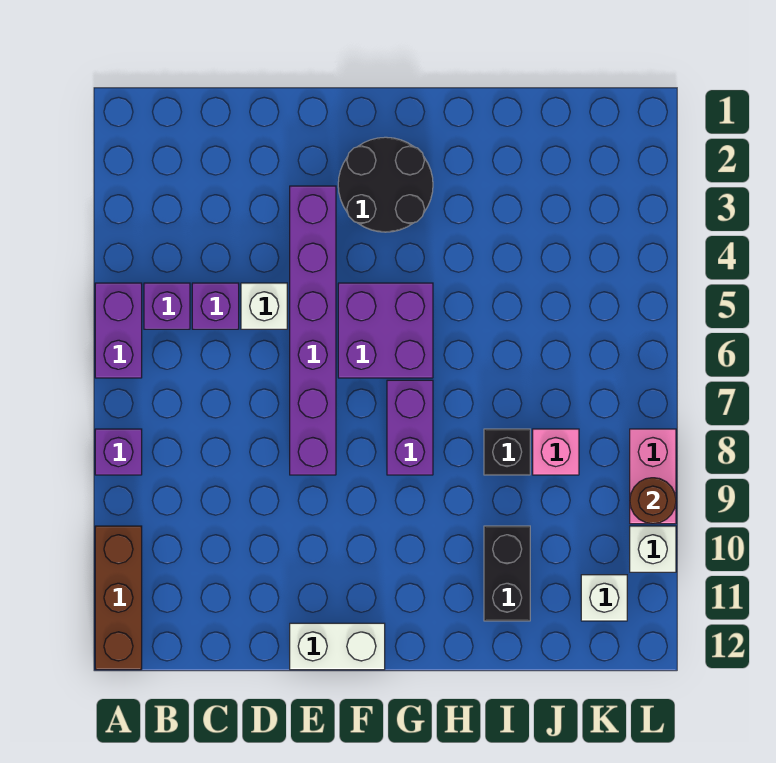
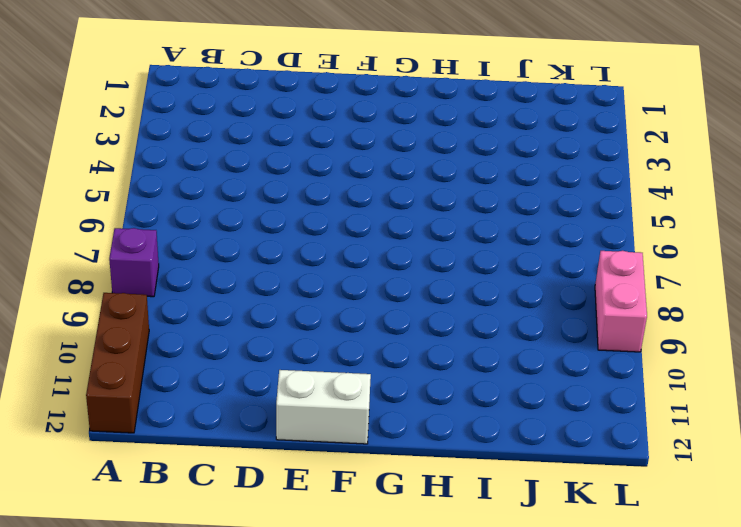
none -> purple 1x2 brick [95,283,142,378]
none -> purple 1x1 brick [144,283,190,329]
none -> purple 1x1 brick [192,283,239,329]

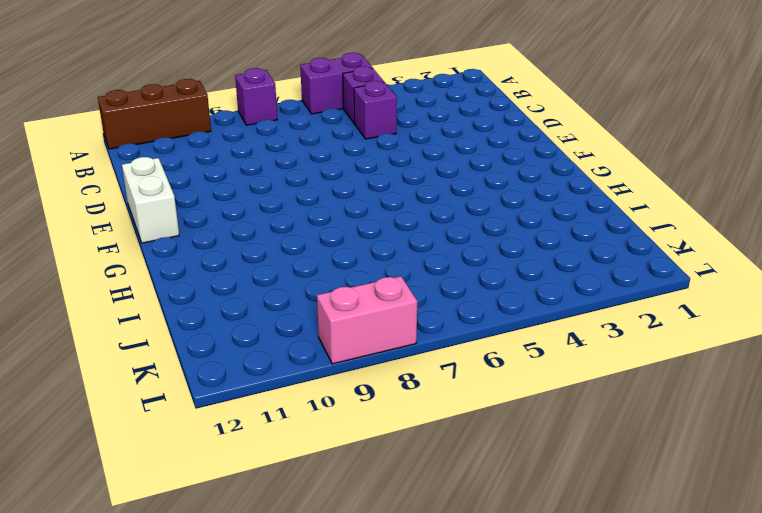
none -> white 1x1 brick [241,283,287,329]
none -> purple 1x6 brick [290,186,336,475]
none -> black 2x2 round brick [338,137,433,232]

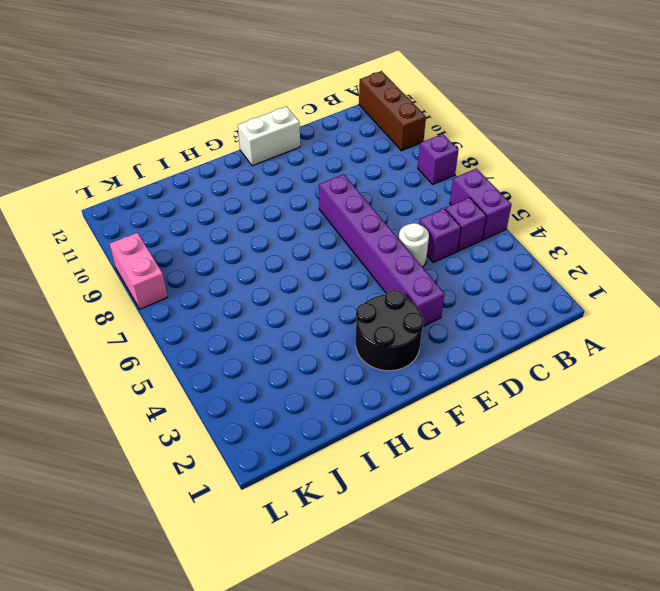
white 1x1 round brick [399,223,429,267] -> white 1x1 brick [241,283,287,329]
none -> purple 2x2 brick [338,283,433,378]
none -> purple 1x2 brick [387,380,433,475]
none -> black 1x1 brick [484,429,530,475]

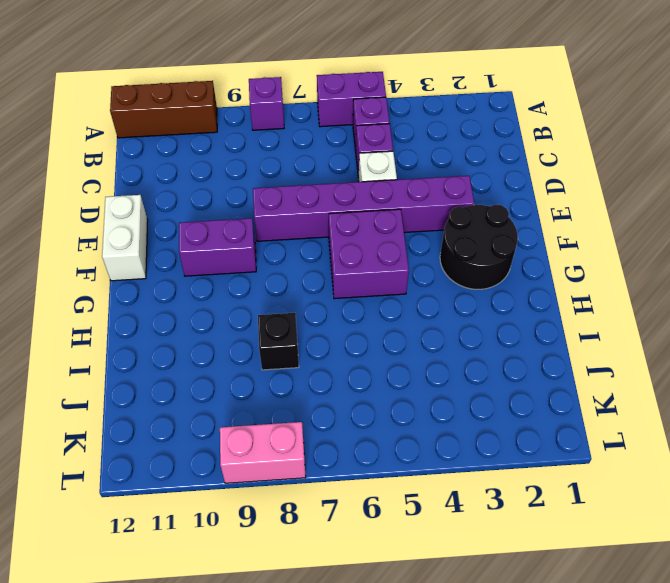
purple 1x2 brick [179,218,256,276] -> purple 1x2 brick moved to [387,380,433,475]
none -> black 1x2 brick [484,526,530,621]
none -> pink 1x1 brick [533,429,579,475]
none -> white 1x1 brick [581,575,627,621]

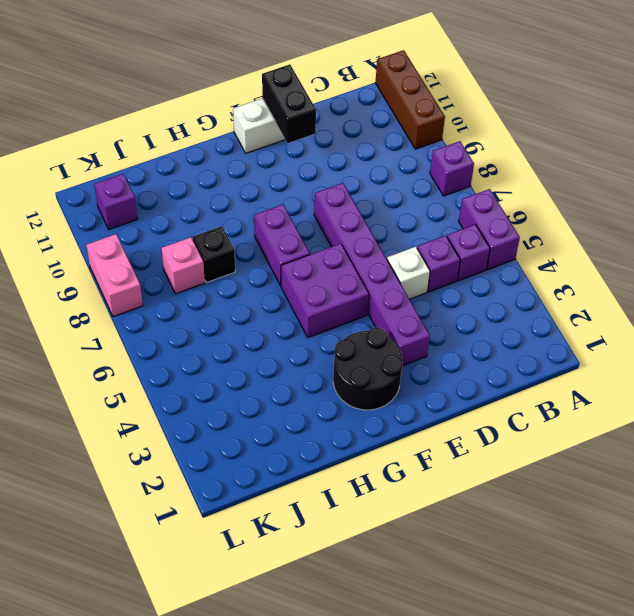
black 1x2 brick [262,64,316,143] -> black 1x2 brick moved to [484,526,530,621]
purple 1x1 brick [94,174,137,229] -> white 1x1 brick [581,575,627,621]
none -> white 1x1 brick [630,526,676,572]
none -> brown 1x1 round brick [630,478,676,524]

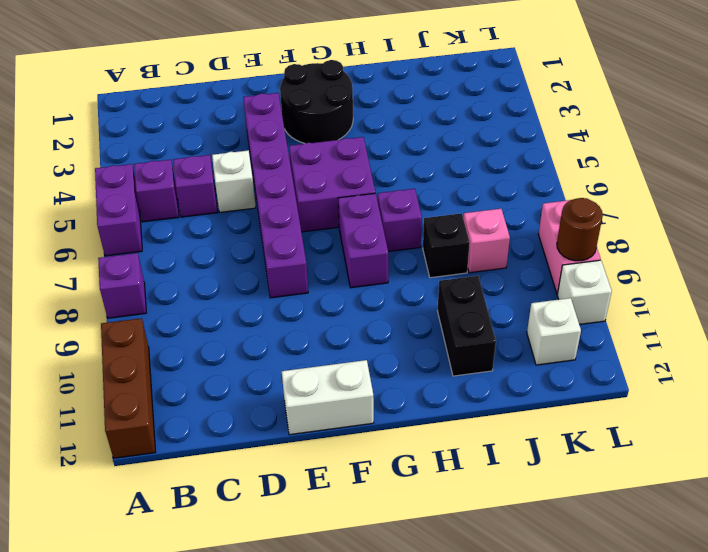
purple 1x1 brick [378,189,422,252] -> none

